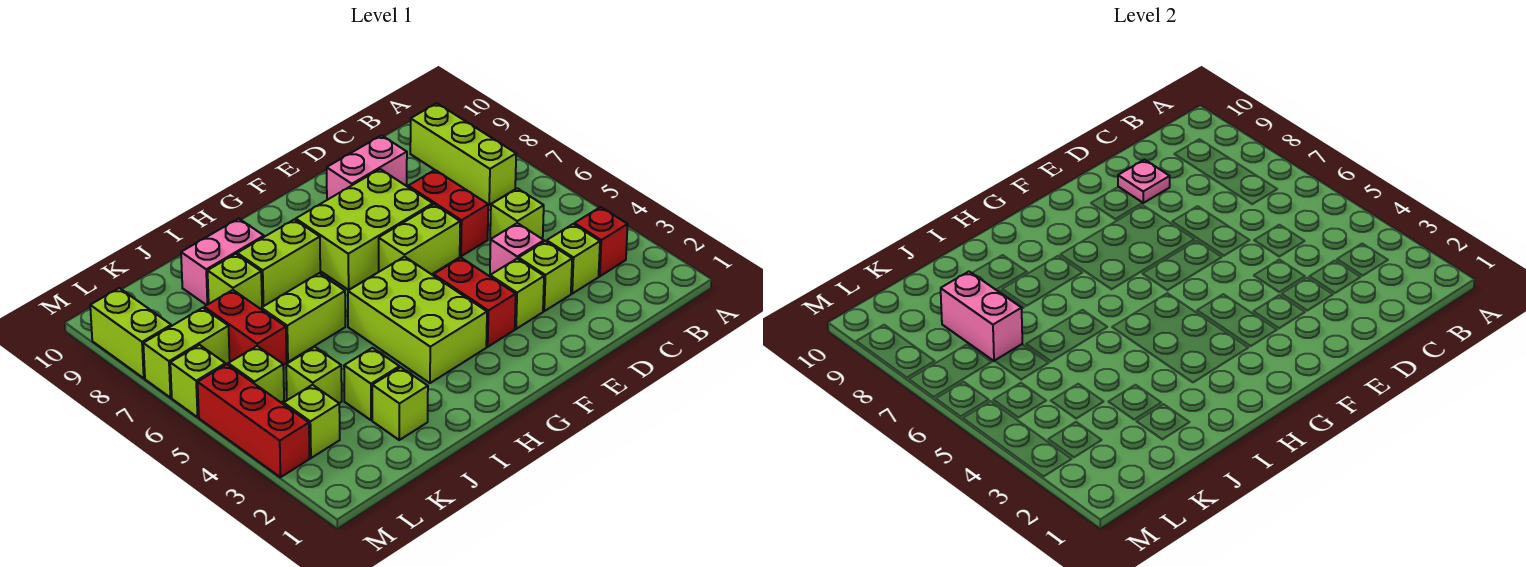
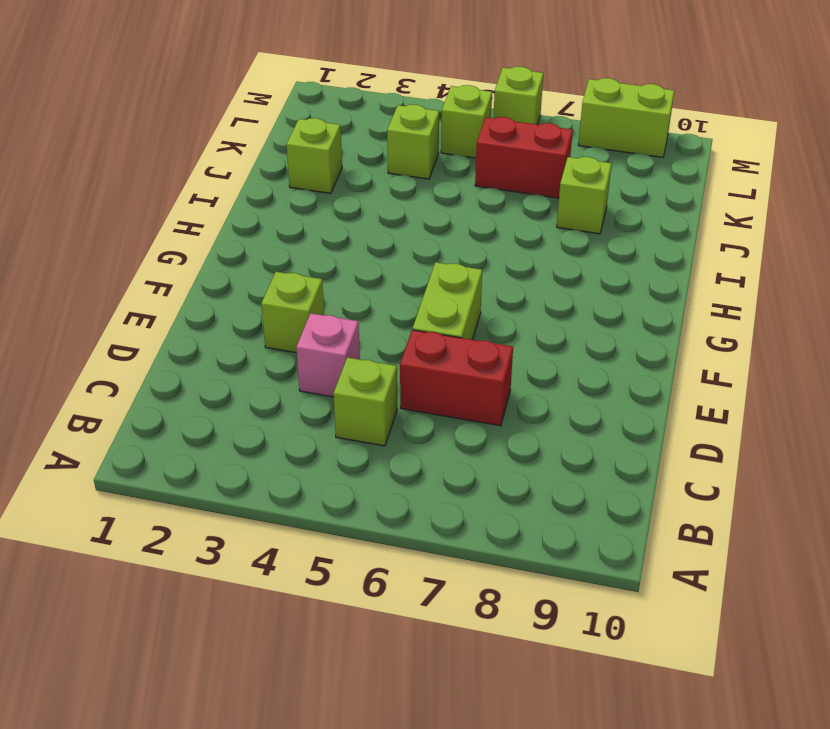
none -> red 1x1 brick [574,207,628,276]
none -> lime 1x3 brick [410,103,516,205]
none -> lime 1x1 brick [547,224,600,294]

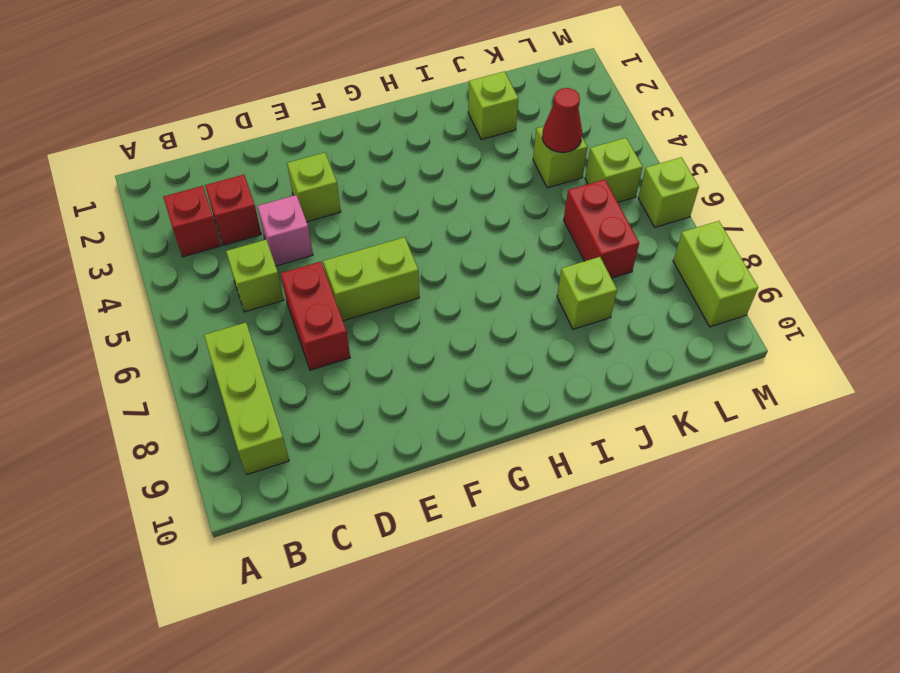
red 1x1 brick [205,175,261,245] -> lime 1x1 brick [547,224,600,294]
red 1x1 cone [542,88,582,153] -> none
none -> lime 1x1 brick [519,241,572,311]
none -> pink 1x2 brick [327,135,407,200]
none -> lime 2x3 brick [296,169,433,290]

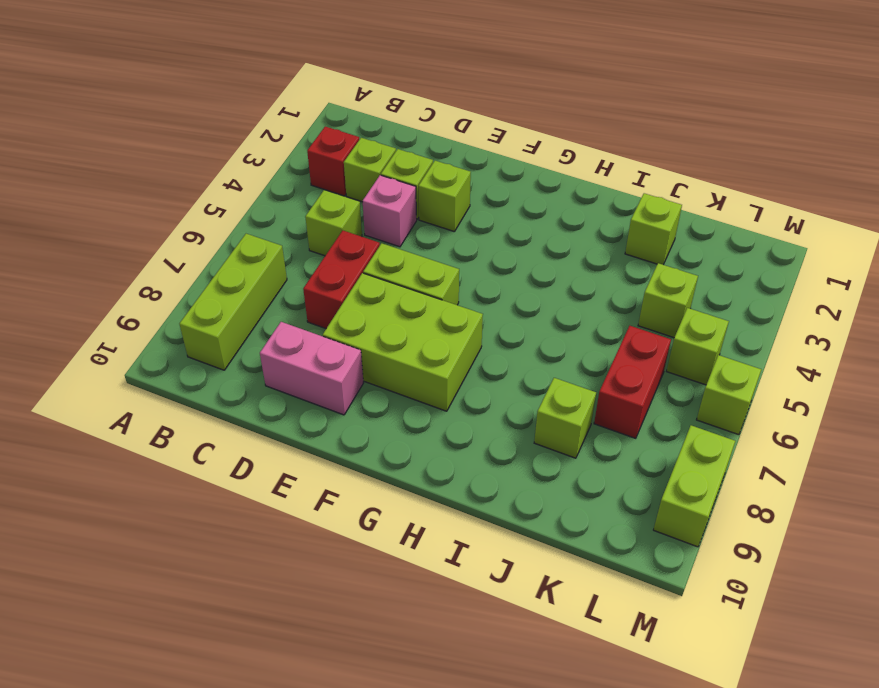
none -> red 1x2 brick [434,258,516,347]
none -> lime 2x3 brick [348,257,487,383]
none -> lime 1x2 brick [237,219,320,306]

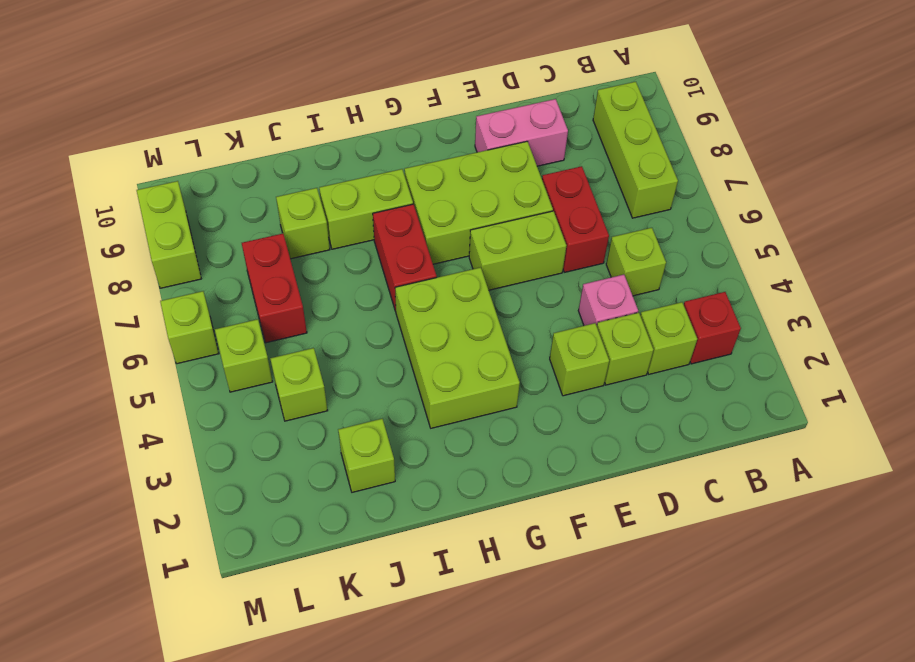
red 1x2 brick [373,204,437,311] -> red 1x2 brick moved to [434,258,516,347]
none -> lime 1x2 brick [261,273,345,362]
none -> pink 1x2 brick [181,219,264,305]
none -> lime 1x1 brick [344,348,399,420]

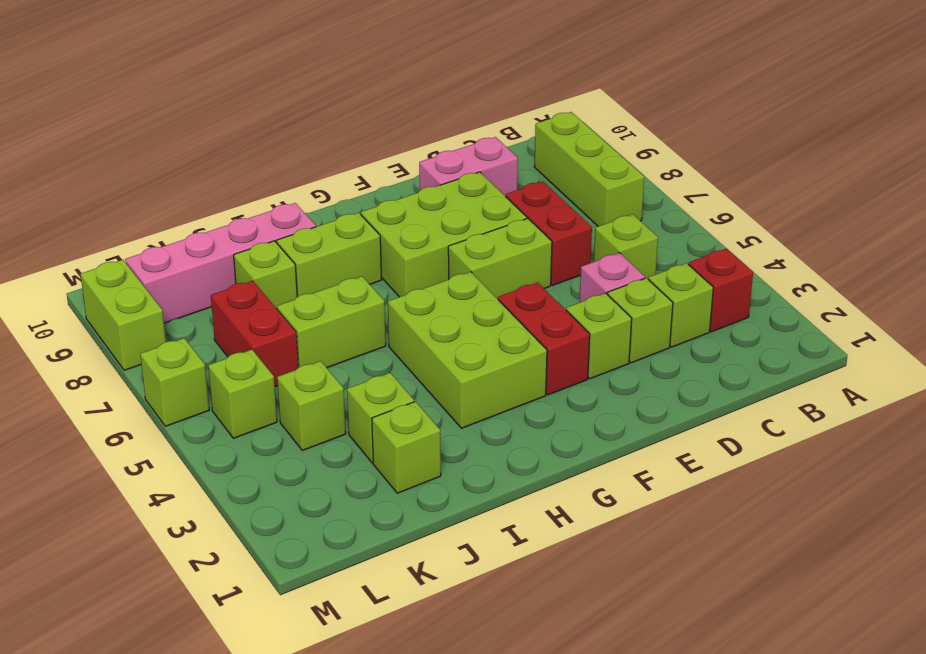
pink 1x4 brick [125,203,316,323] -> pink 1x2 brick [181,219,264,305]
none -> lime 1x1 brick [284,385,340,458]
none -> lime 1x2 brick [143,308,230,398]
none -> red 1x3 brick [198,364,310,477]

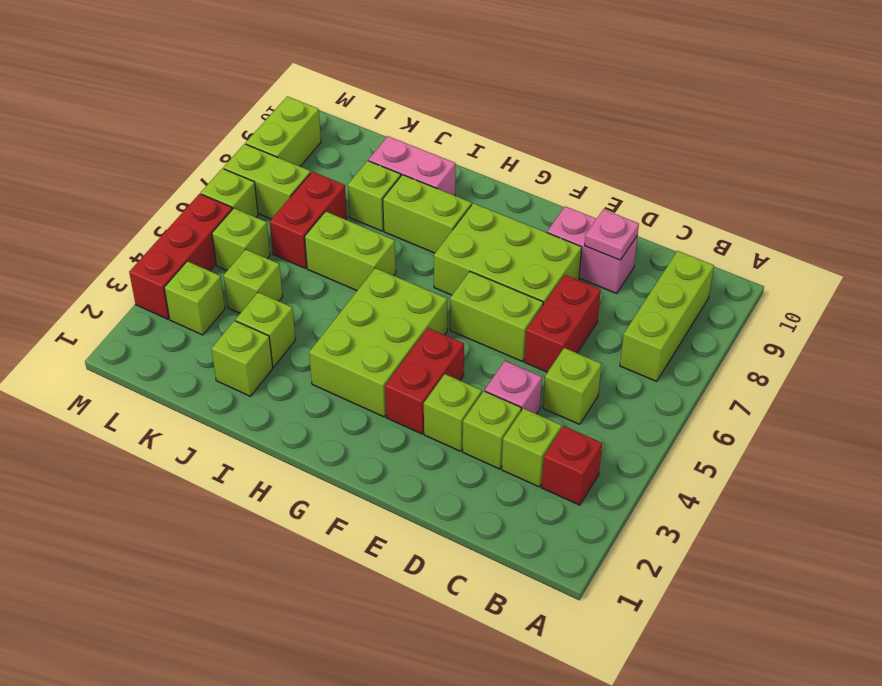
none -> pink 1x2 brick [941,271,1022,361]

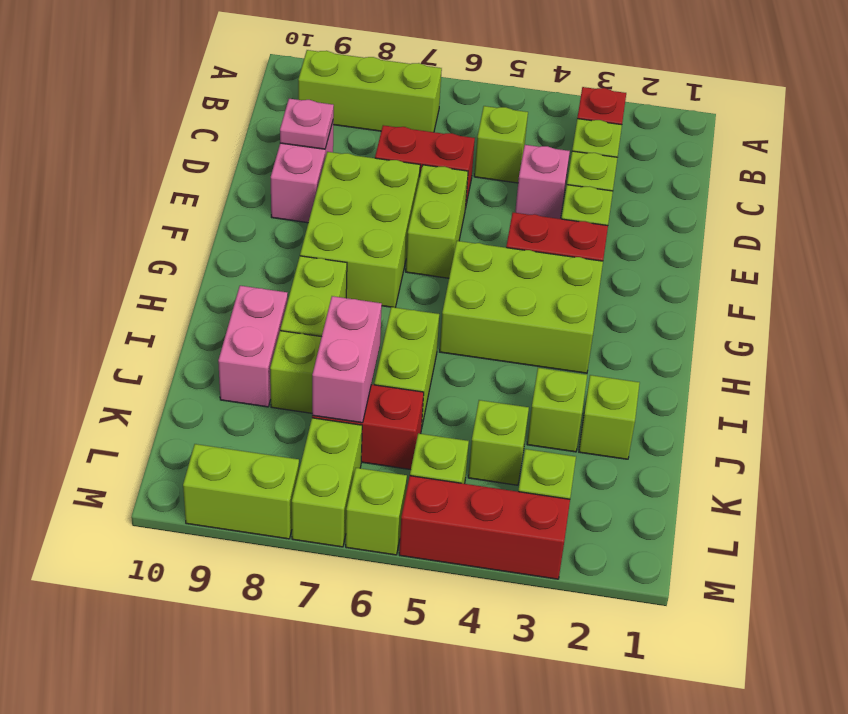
pink 1x2 brick [312,296,382,423] -> pink 1x2 brick turned to [941,271,1022,361]

